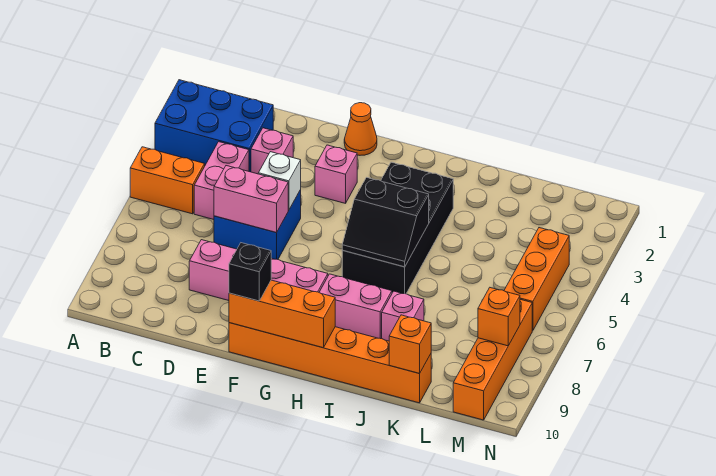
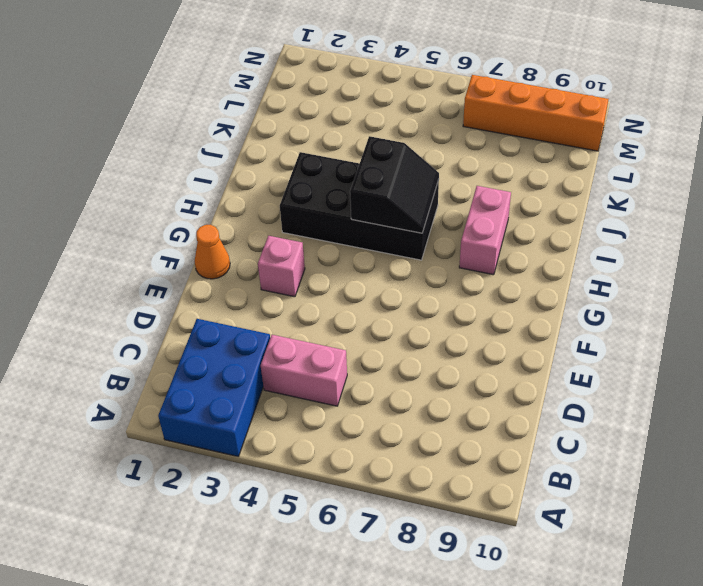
none -> orange 1x2 brick [130,147,205,214]
none -> pink 1x1 brick [251,128,293,174]
none -> blue 2x2 brick [214,190,301,259]

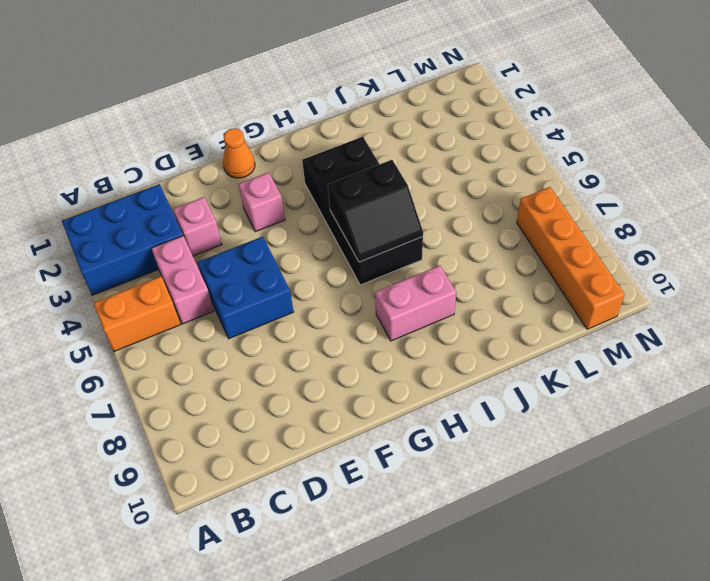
none -> pink 1x4 brick [189,240,328,301]
none -> orange 1x6 brick [229,323,431,403]
none -> pink 1x1 brick [382,291,424,341]

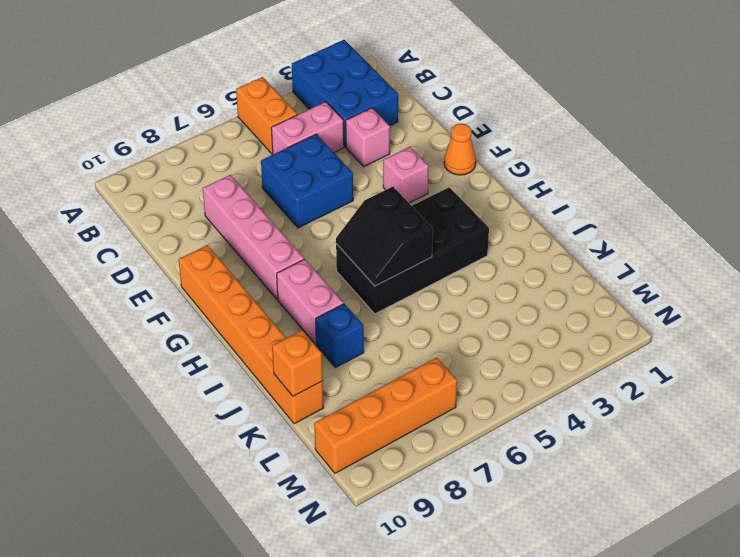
blue 1x1 brick [316,304,364,368] -> pink 1x1 brick [382,291,424,341]
none -> orange 1x3 brick [504,228,569,331]
none -> pink 1x2 brick [214,166,288,233]
none -> white 1x1 brick [258,152,301,210]

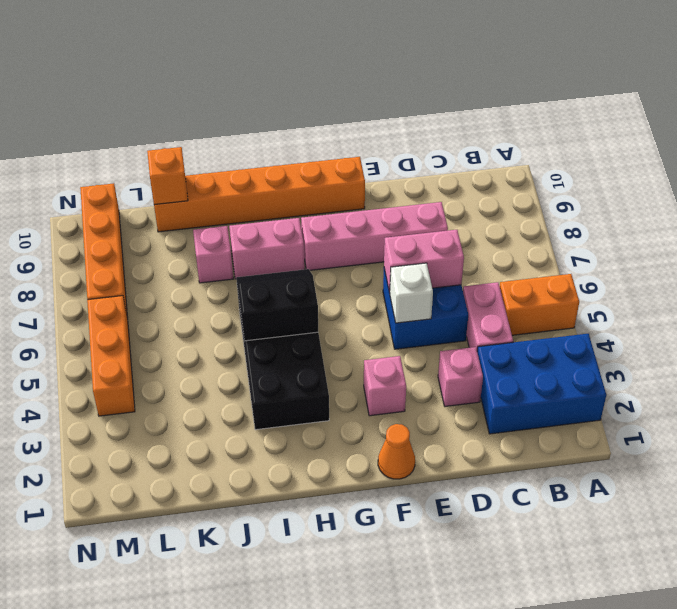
none -> orange 1x3 brick [229,280,335,348]
none -> orange 1x1 brick [478,288,520,346]
none -> black 1x1 brick [229,243,271,301]

